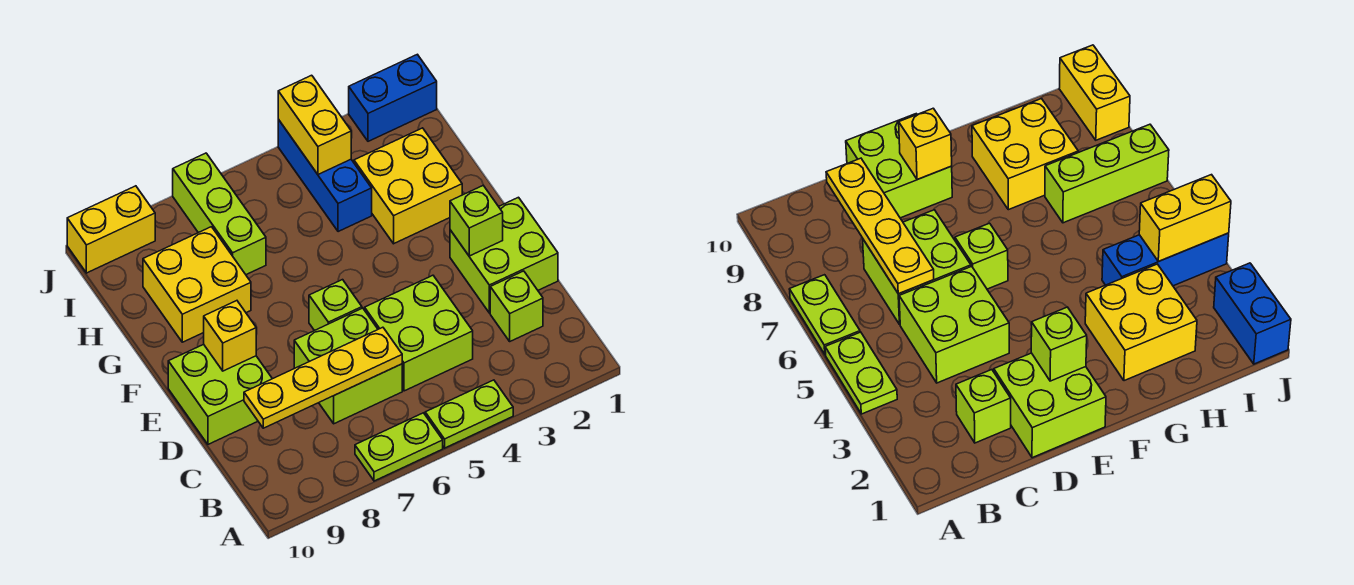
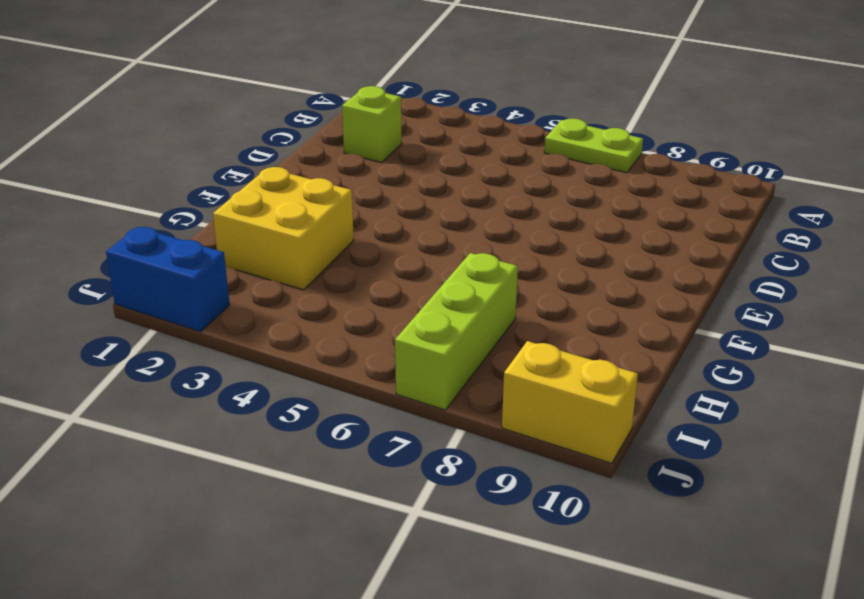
none -> lime 1x2 plate [425,380,513,448]
none -> lime 2x2 brick [365,275,473,391]
none -> lime 2x2 brick [294,308,402,424]

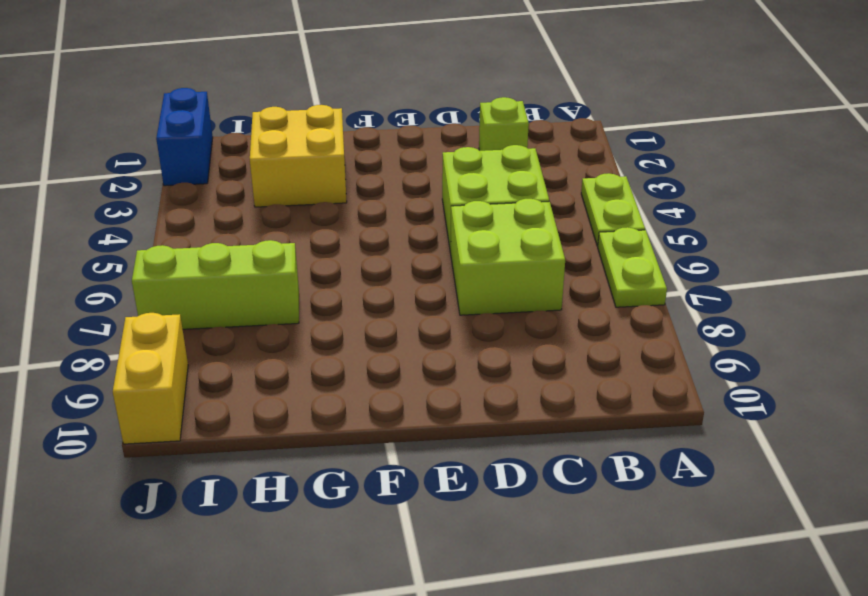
none -> lime 2x2 brick [450,197,558,313]
none -> lime 2x2 brick [168,344,272,444]
none -> lime 1x1 brick [309,280,362,331]

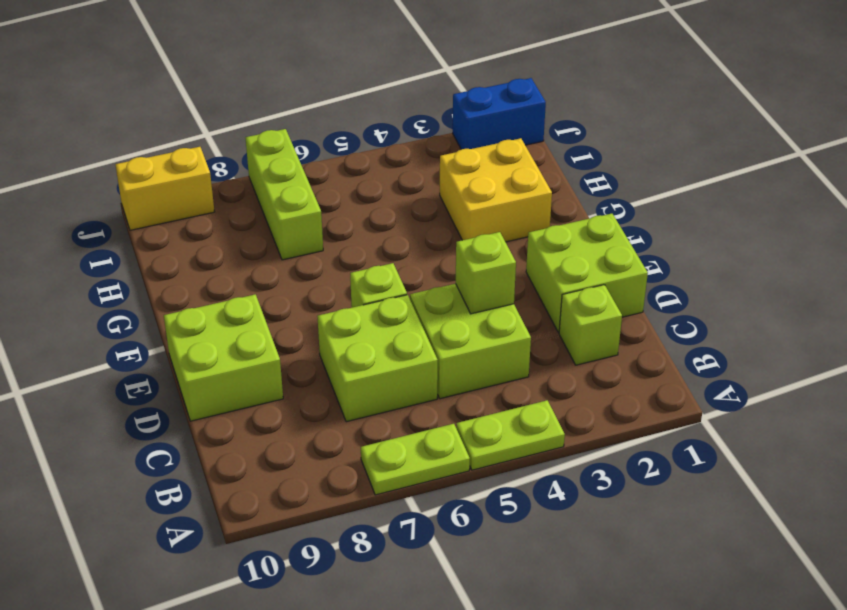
lime 1x1 brick [456,232,516,314] -> lime 1x1 brick moved to [450,185,503,256]
none -> yellow 2x2 brick [143,227,251,342]
none -> blue 1x3 brick [278,120,372,232]
none -> yellow 1x4 plate [244,327,402,428]

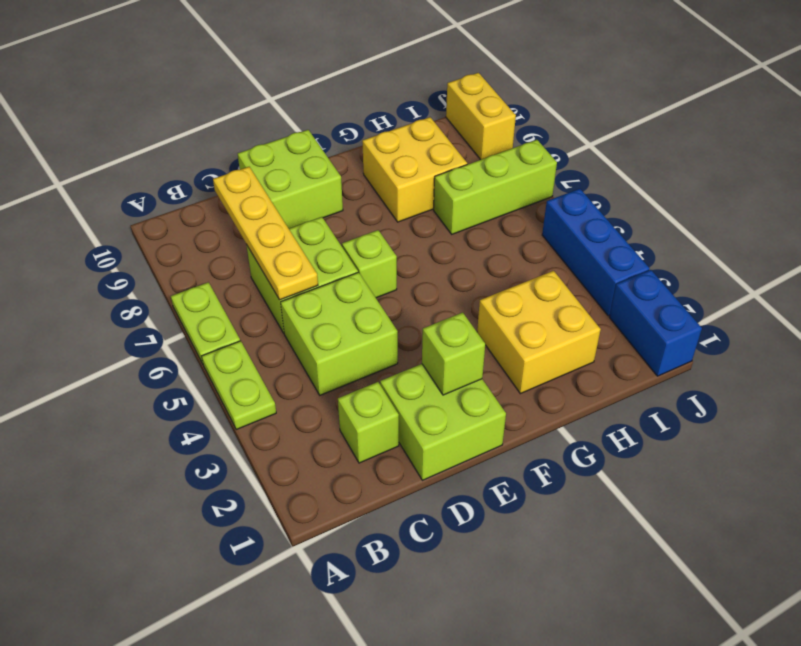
blue 1x3 brick [542,189,650,316] -> blue 1x3 brick turned to [278,120,372,232]
none -> yellow 1x1 brick [204,301,256,371]
none -> yellow 1x2 brick [278,75,351,174]

